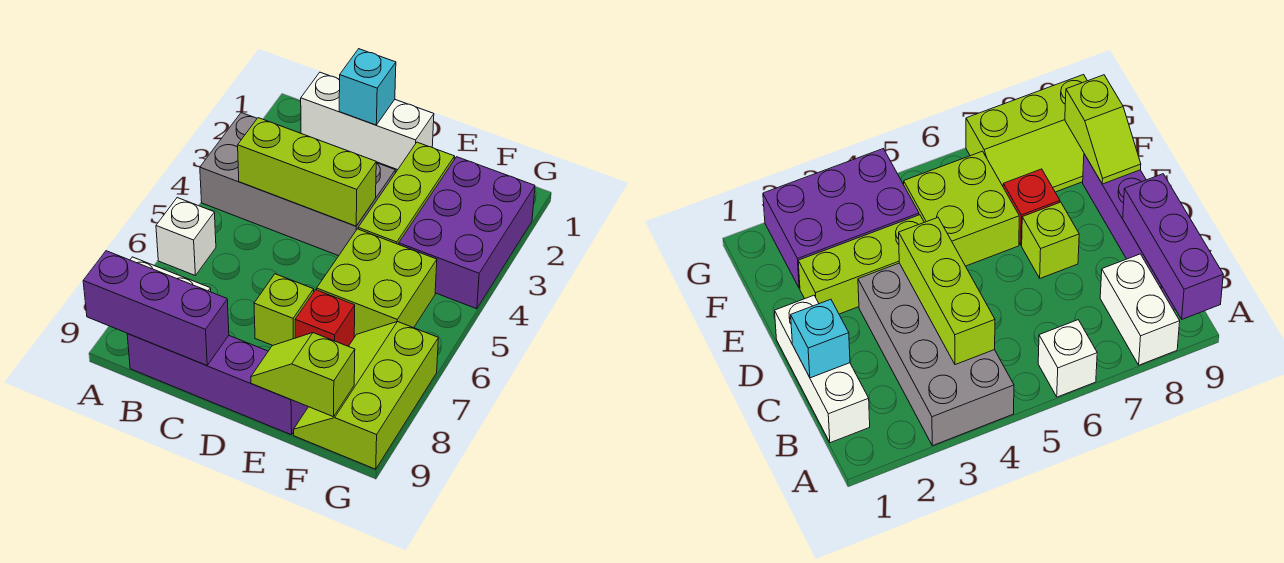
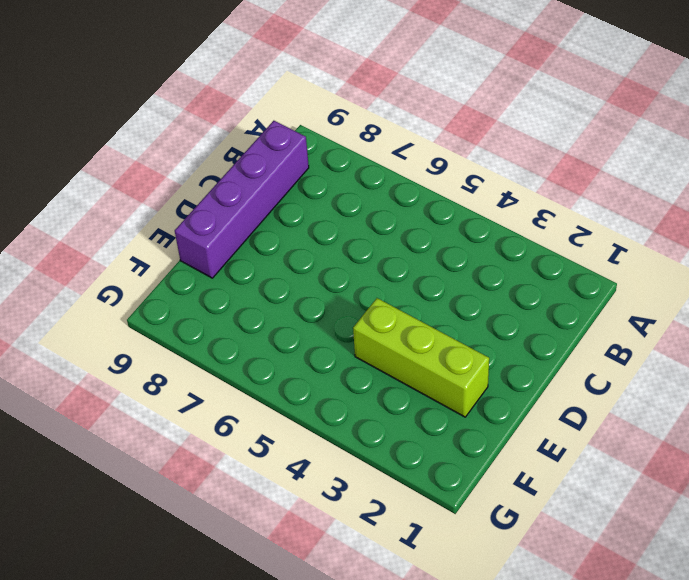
none -> grey 2x4 brick [200,113,395,256]
none -> white 1x1 brick [156,198,216,275]
none -> white 1x2 brick [1100,254,1180,365]

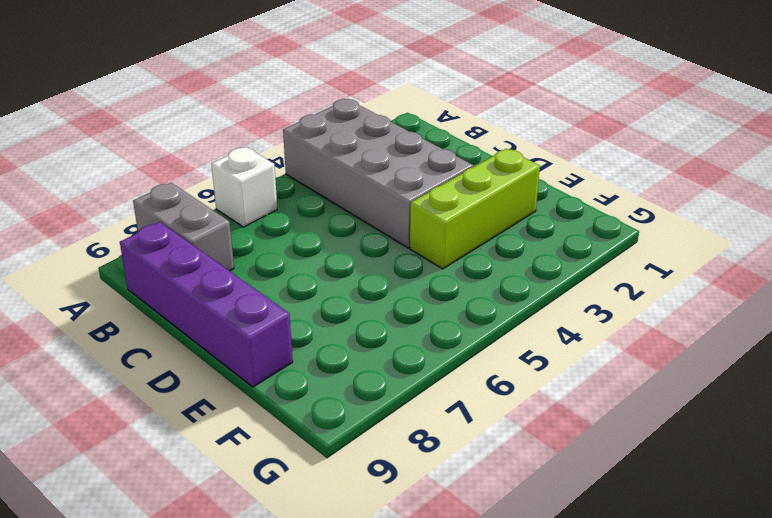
grey 1x2 brick [133,183,234,271] -> white 1x2 brick [1100,254,1180,365]
none -> white 1x3 brick [301,72,434,170]
none -> lime 1x1 brick [254,274,314,346]
none -> lime 2x2 brick [317,229,437,337]

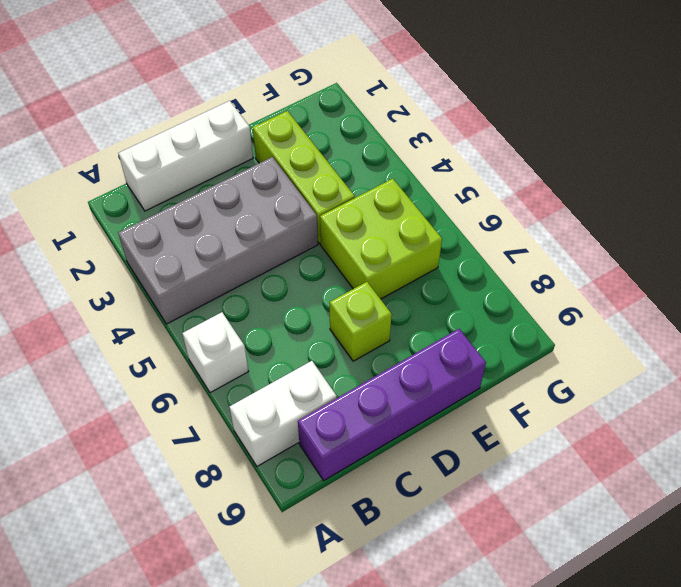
none -> red 1x1 brick [295,290,355,346]
none -> purple 2x3 brick [399,157,535,309]
none -> lime 2x3 slope [294,322,438,469]

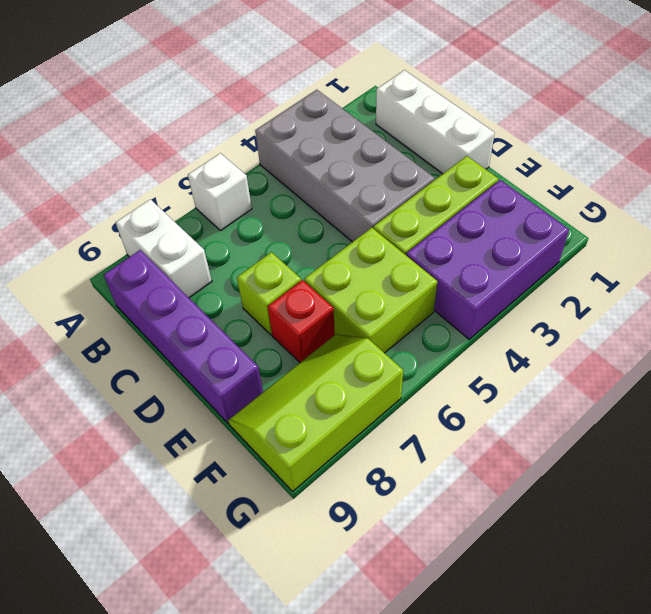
none -> purple 1x3 brick [83,251,229,365]
none -> lime 1x3 brick [238,118,376,226]
none -> cyan 1x1 brick [339,49,396,125]

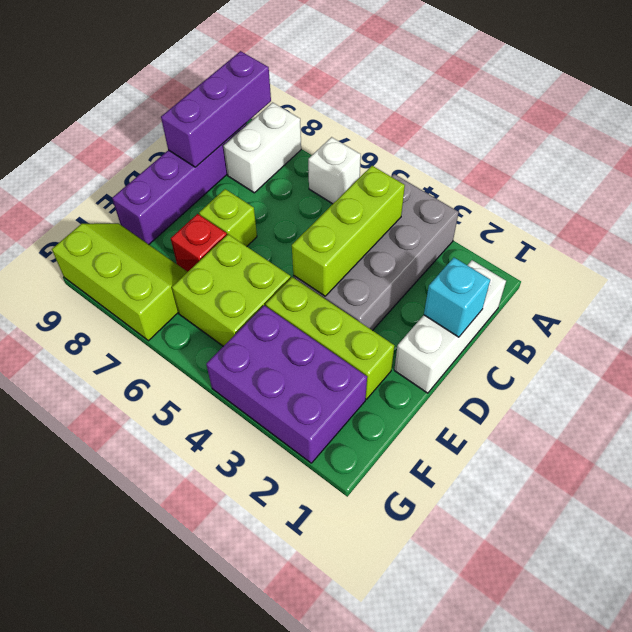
none -> lime 1x2 slope [251,333,355,417]

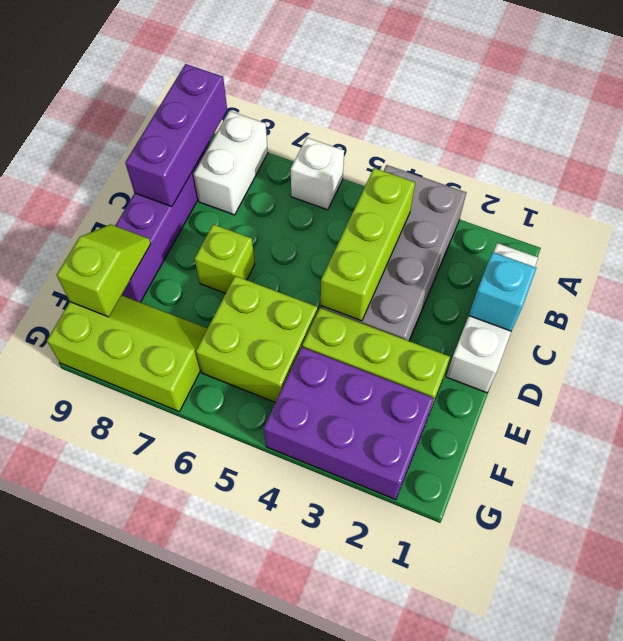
none -> red 1x1 brick [295,290,355,346]

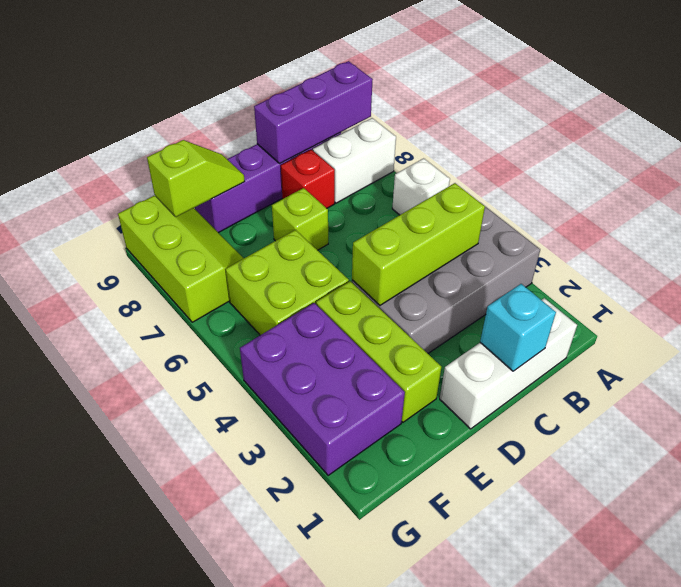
red 1x1 brick [281,150,335,208] -> red 1x1 brick moved to [295,290,355,346]

